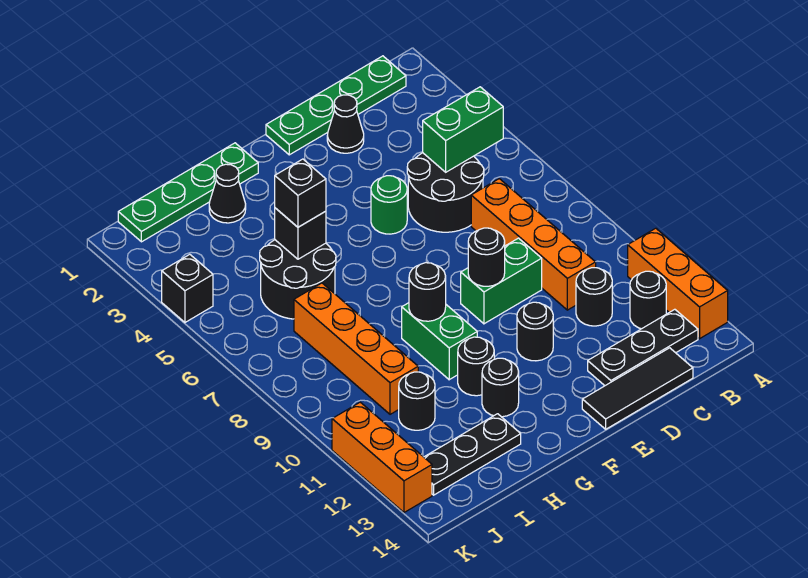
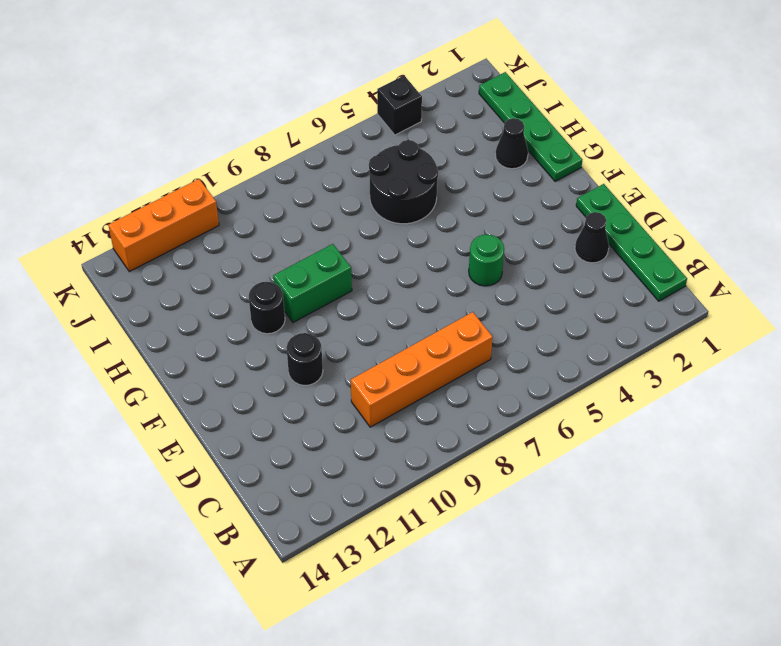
none -> orange 1x3 brick [628,228,728,339]
none -> black 1x1 round brick [630,271,666,329]
none -> black 1x3 plate [588,309,698,386]

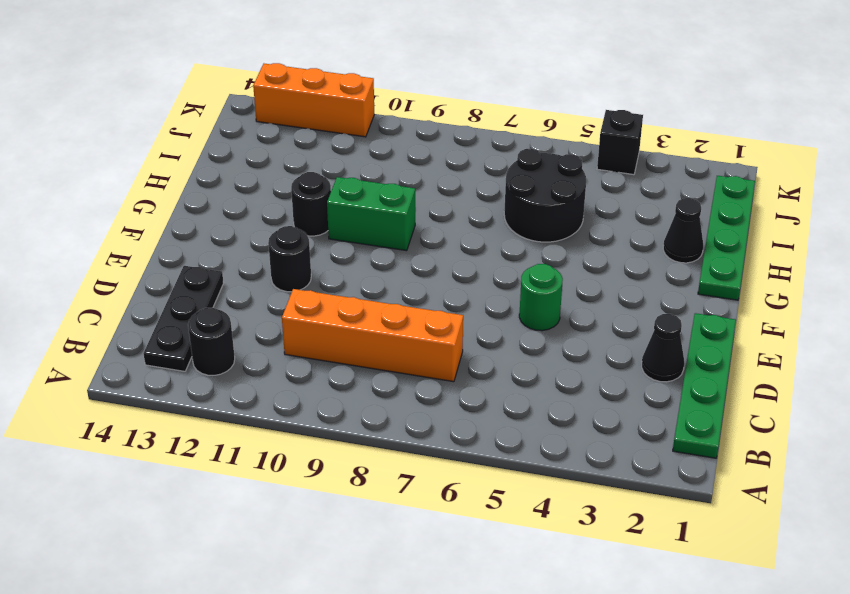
none -> orange 1x3 brick [628,228,728,339]
none -> black 2x2 round brick [407,153,484,232]
none -> black 1x1 round brick [576,268,612,326]

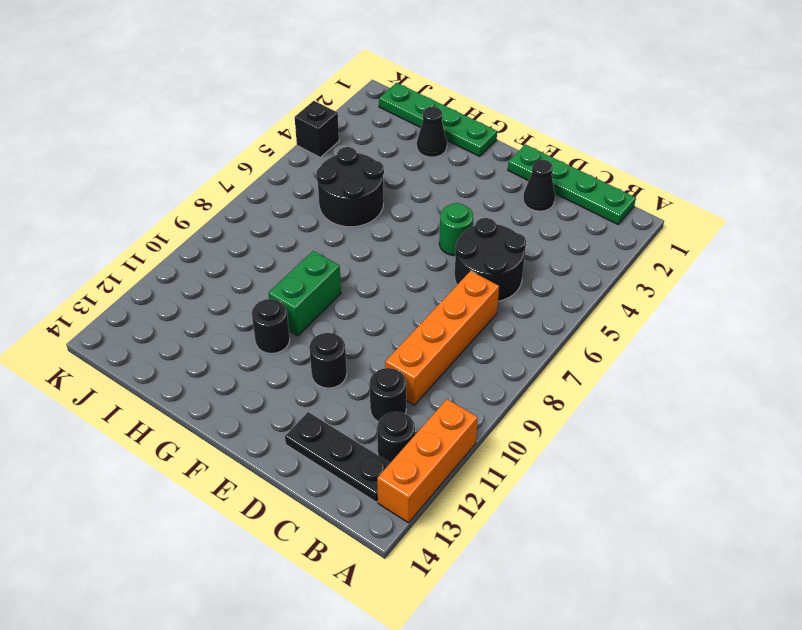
none -> black 1x3 tile [582,348,693,429]
none -> green 1x2 brick [461,238,542,324]
none -> black 1x1 round brick [482,358,519,417]

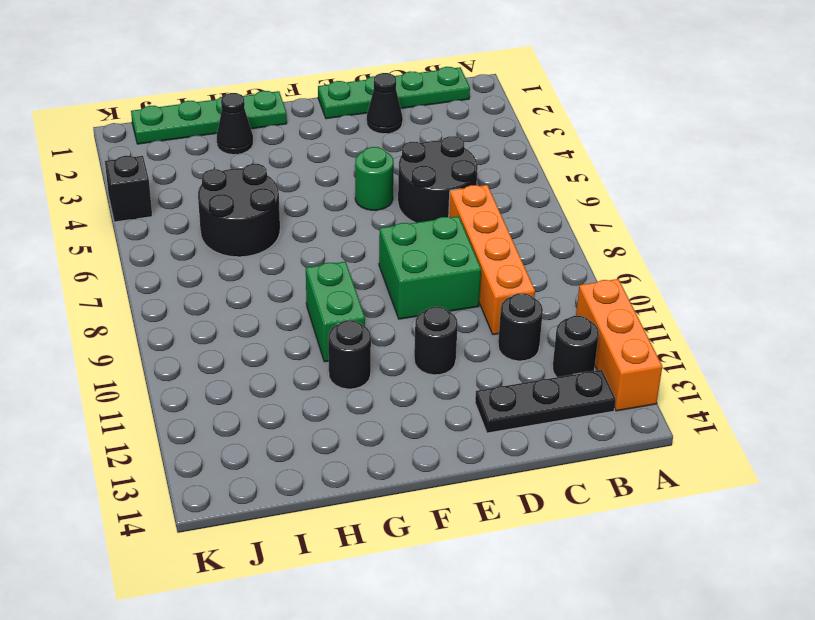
green 2x2 brick [379,216,481,319] -> green 1x2 brick [461,238,542,324]
none -> black 1x3 tile [582,348,693,429]
none -> black 1x1 round brick [482,358,519,417]
none -> black 1x3 plate [424,414,521,495]

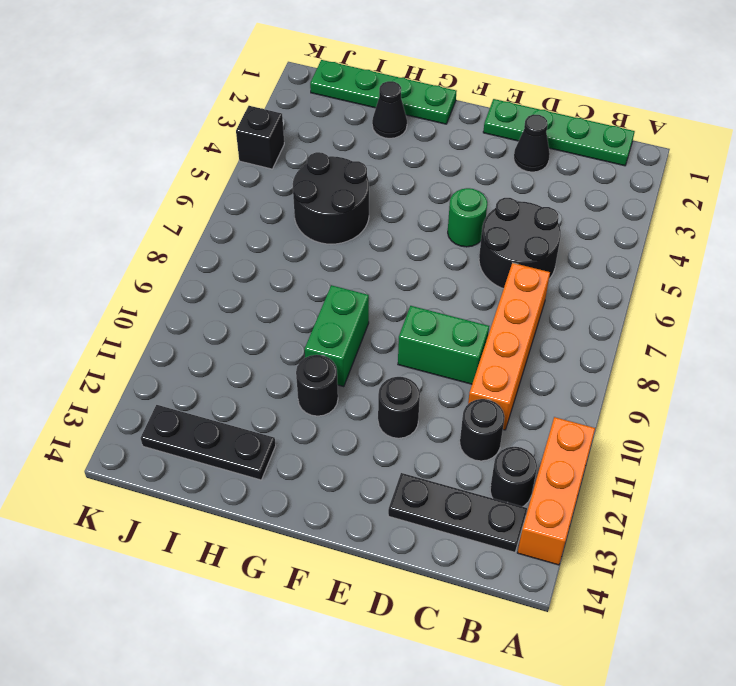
none -> black 1x3 tile [582,348,693,429]
none -> black 1x1 round brick [482,358,519,417]
none -> orange 1x4 brick [294,283,418,414]

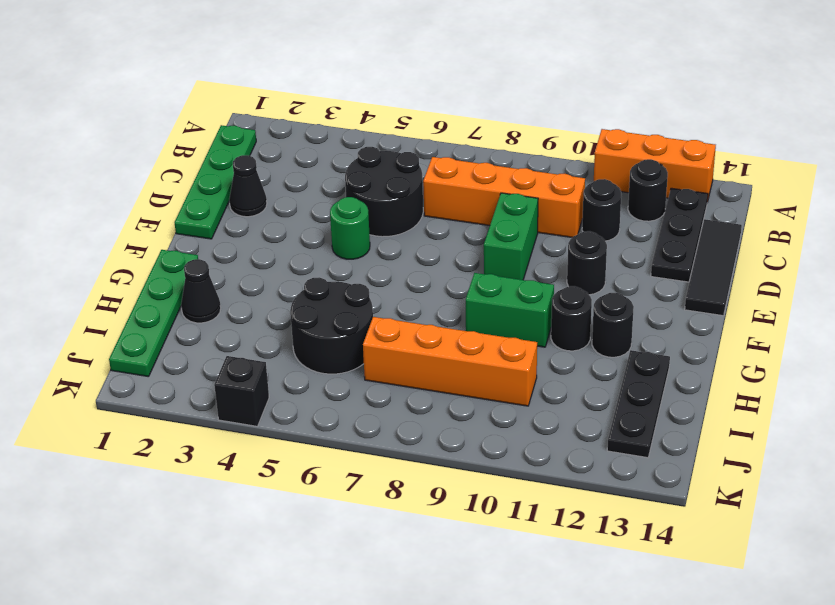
none -> black 1x1 round brick [399,372,435,430]
none -> orange 1x3 brick [332,402,432,512]
none -> green 1x2 brick [423,87,503,172]

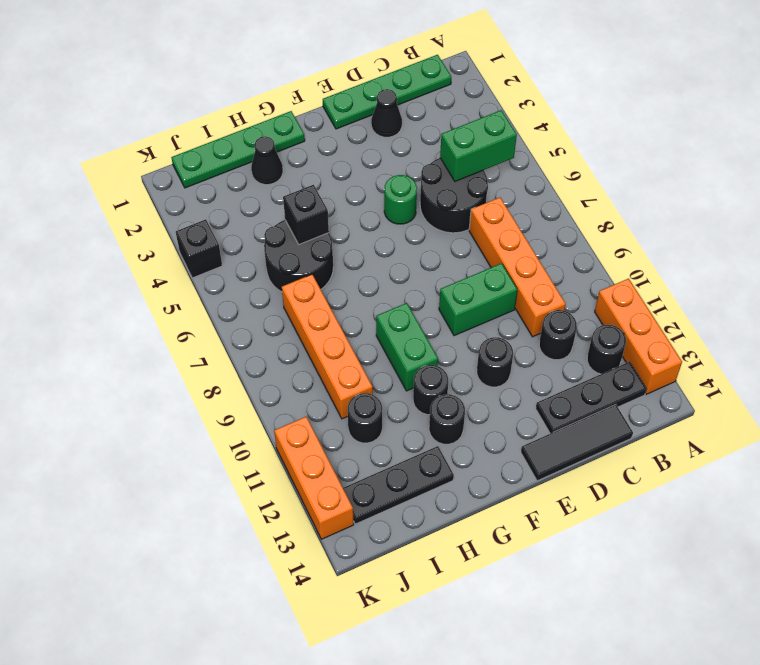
none -> black 1x1 round brick [468,228,505,286]
none -> black 1x1 round brick [409,263,446,321]
none -> black 1x1 brick [275,159,326,227]

